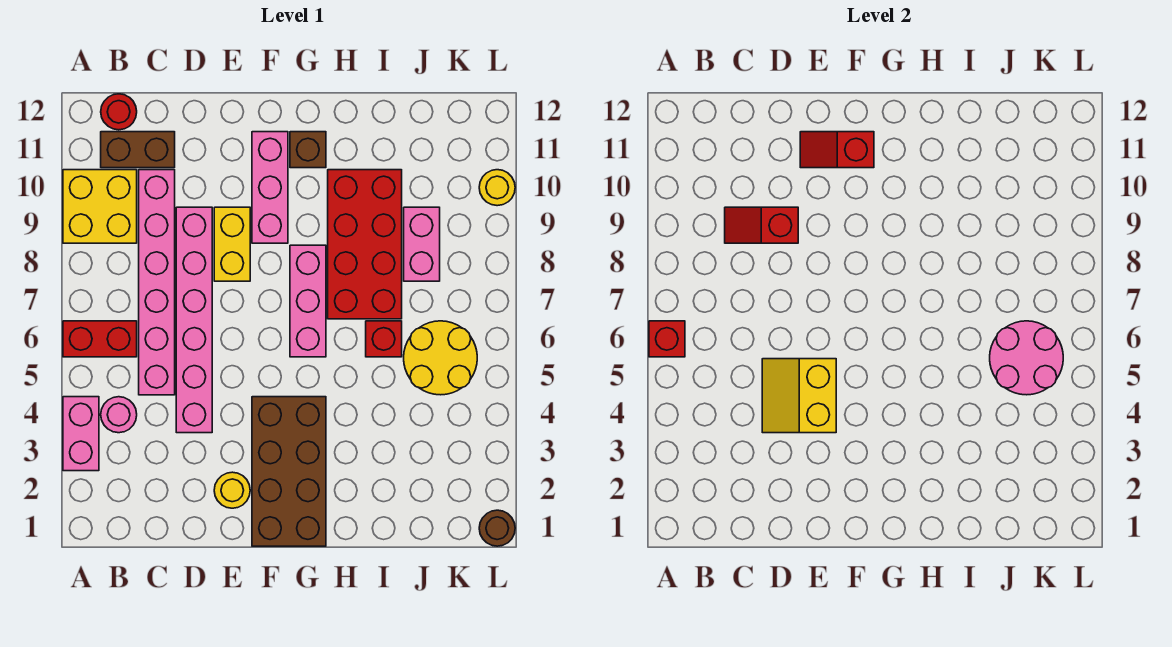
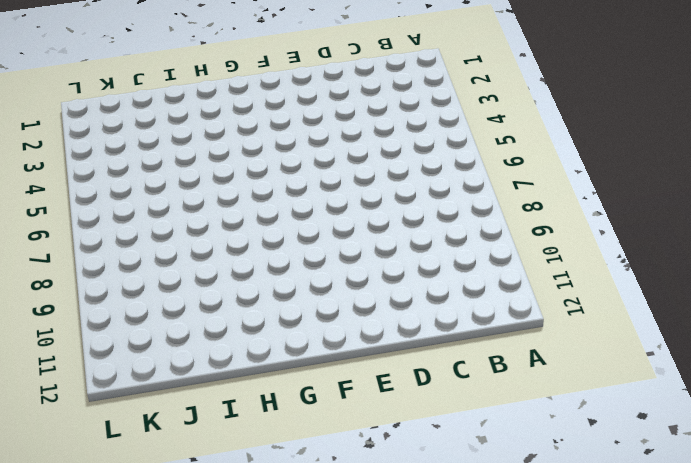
none -> pink 1x2 brick [63,397,99,471]
none -> red 1x2 brick [63,321,137,357]
none -> yellow 2x2 brick [63,170,137,243]

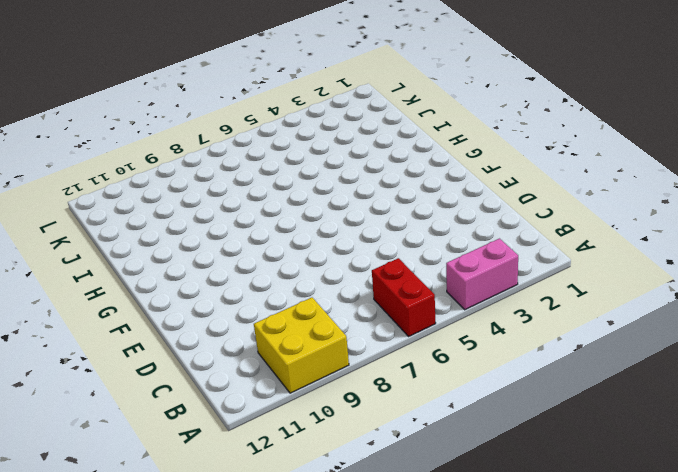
none -> pink 1x1 round brick [101,397,137,433]
none -> brown 1x2 brick [101,132,175,168]
none -> red 1x1 round brick [101,94,137,130]

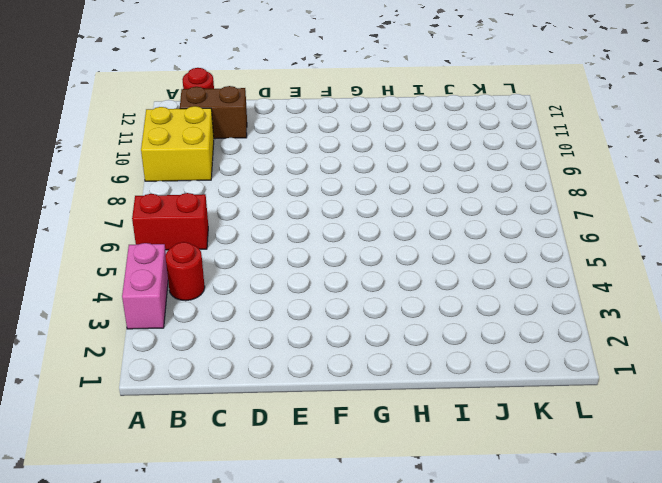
red 1x1 round brick [165,242,205,301] -> pink 1x1 round brick [101,397,137,433]
none -> pink 1x6 brick [139,170,175,395]
none -> pink 1x6 brick [176,207,212,433]
none -> yellow 1x1 round brick [214,472,250,508]

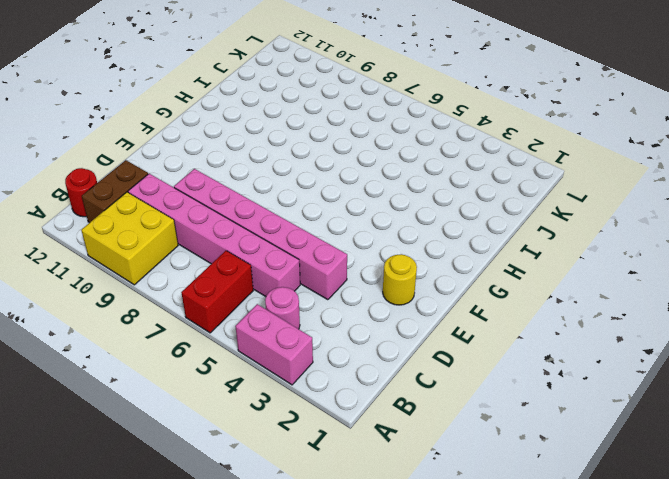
none -> yellow 1x2 brick [214,207,250,281]
none -> brown 2x4 brick [252,397,326,546]
none -> pink 1x3 brick [252,132,288,243]

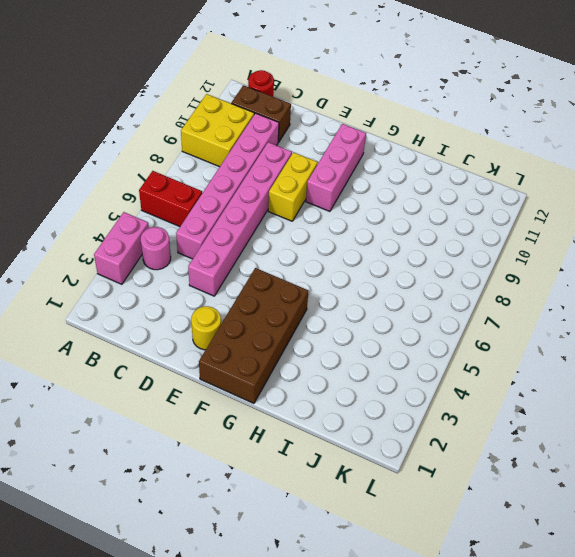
none -> pink 1x3 brick [290,245,326,357]
none -> brown 1x1 brick [290,132,326,168]
none -> red 2x4 brick [328,170,402,319]

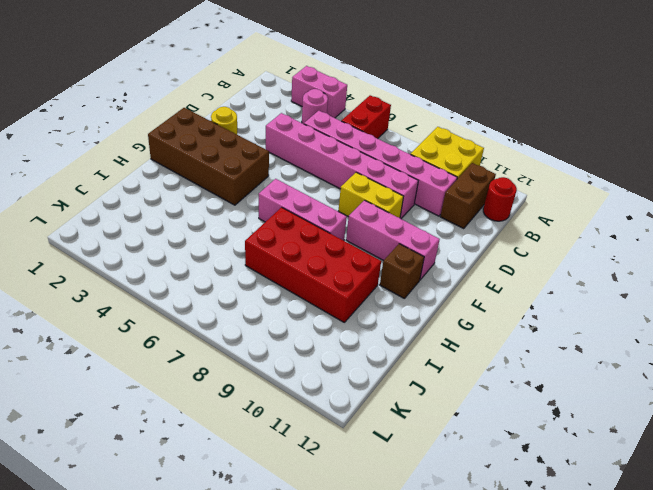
none -> red 1x1 brick [366,321,402,357]
none -> yellow 2x2 round brick [404,321,477,395]
none -> pink 1x2 brick [404,207,440,281]

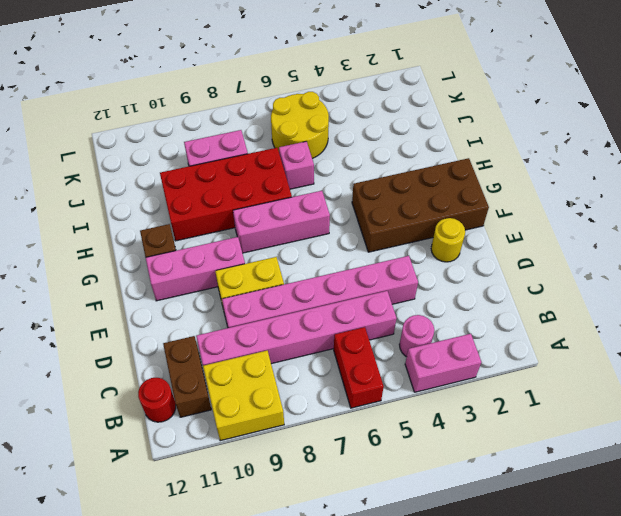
pink 1x1 brick [279,141,314,189] -> red 1x1 brick [366,321,402,357]
none -> brown 1x1 round brick [479,510,515,546]
none -> yellow 1x1 round brick [479,170,515,206]
none -> red 1x1 brick [649,321,685,357]

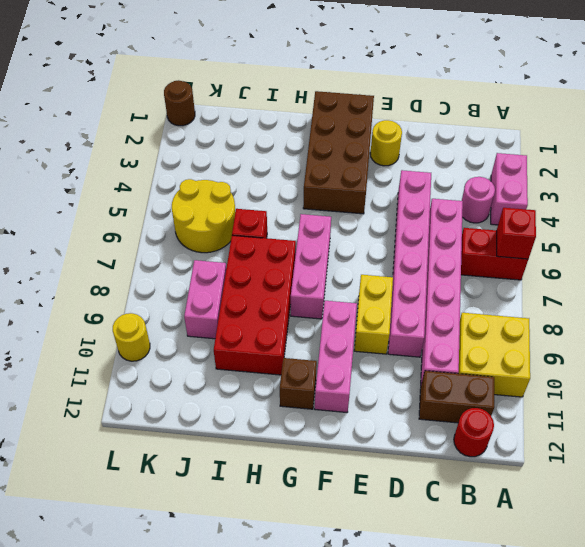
none -> red 1x2 slope [725,207,798,243]
none -> yellow 2x2 slope [762,359,836,433]
none -> red 1x2 slope [800,132,874,168]

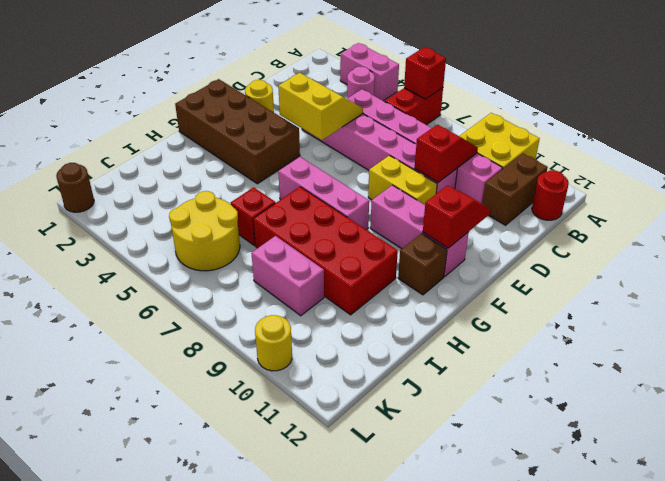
none -> pink 2x2 round brick [990,321,1063,395]

